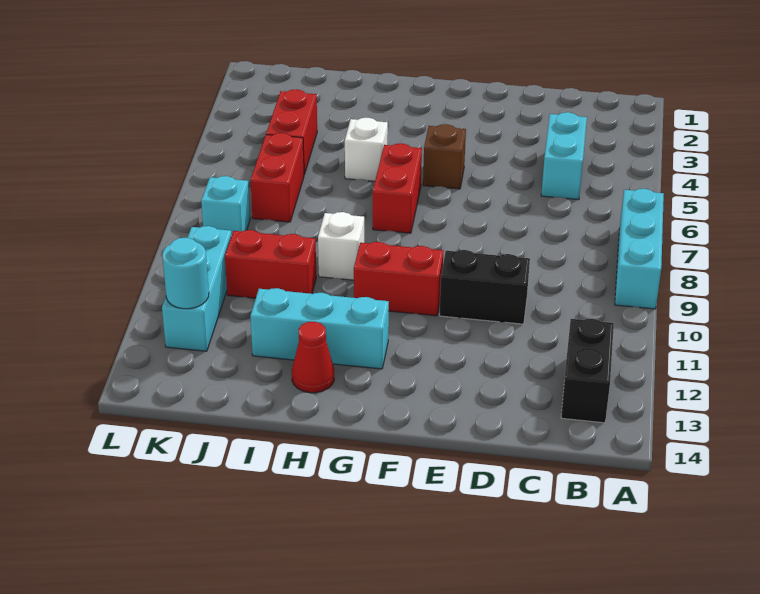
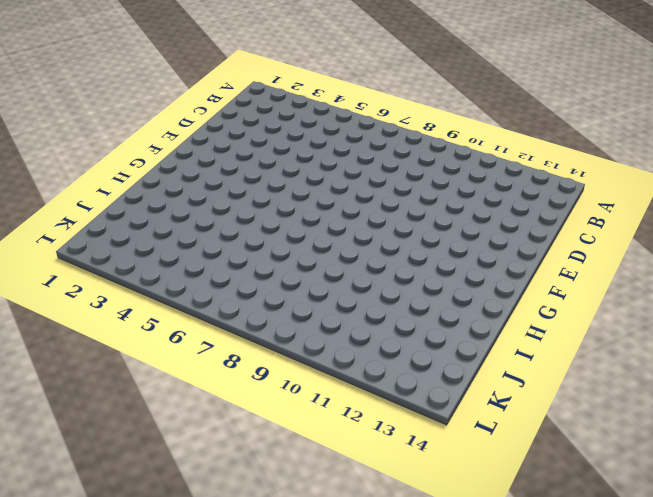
none -> cyan 1x3 brick [615,189,664,309]
none -> black 1x2 brick [561,319,614,423]
none -> cyan 1x2 brick [541,112,587,200]

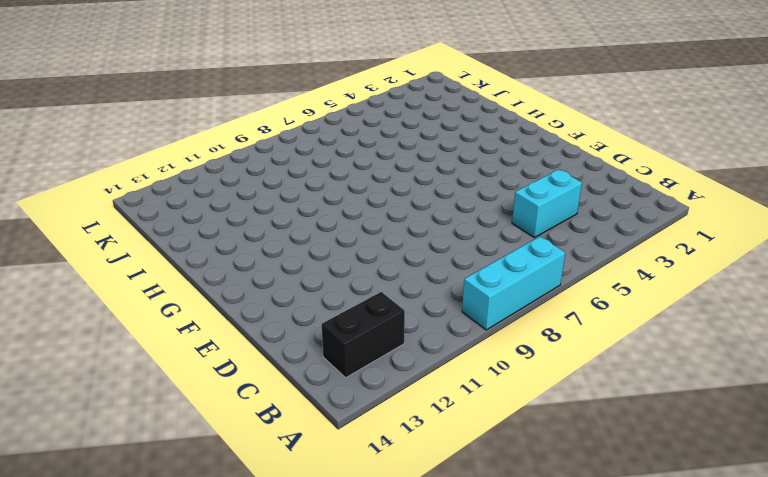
none -> black 1x2 brick [439,250,530,324]
none -> brown 1x1 brick [423,124,466,189]
none -> red 1x2 brick [354,242,444,316]

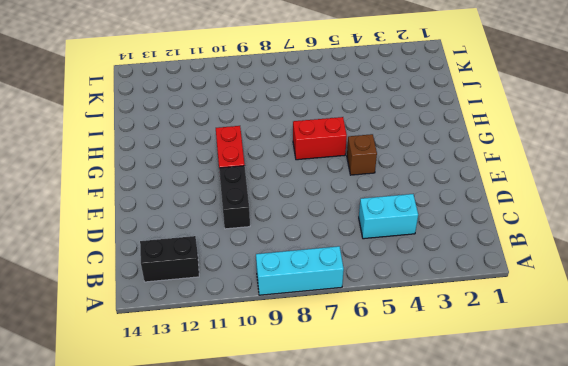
none -> cyan 1x3 brick [250,288,389,369]
none -> white 1x1 brick [345,118,388,181]
none -> white 1x1 brick [318,212,364,280]

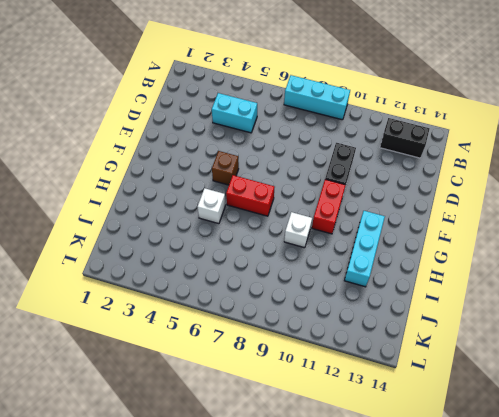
none -> red 1x1 cone [292,322,334,393]
none -> red 1x2 brick [225,230,316,298]
none -> red 1x2 brick [266,89,317,175]

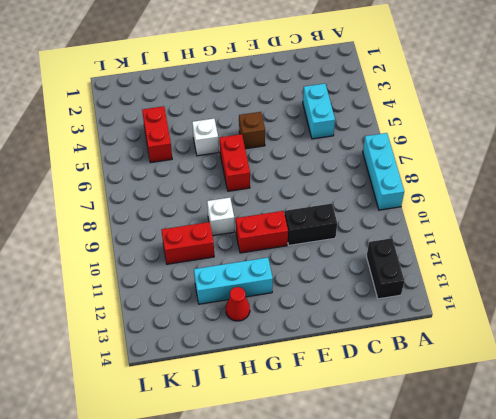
none -> red 1x2 brick [251,133,304,222]
none -> cyan 1x1 brick [201,176,250,234]
none -> cyan 1x3 brick [162,226,232,351]

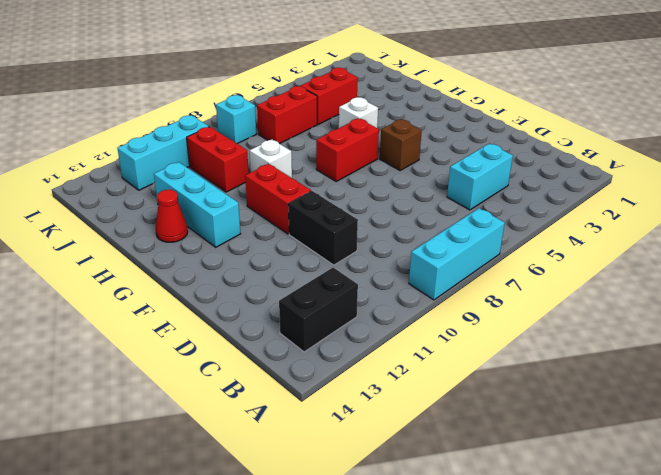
none -> cyan 1x1 round brick [162,238,209,309]

